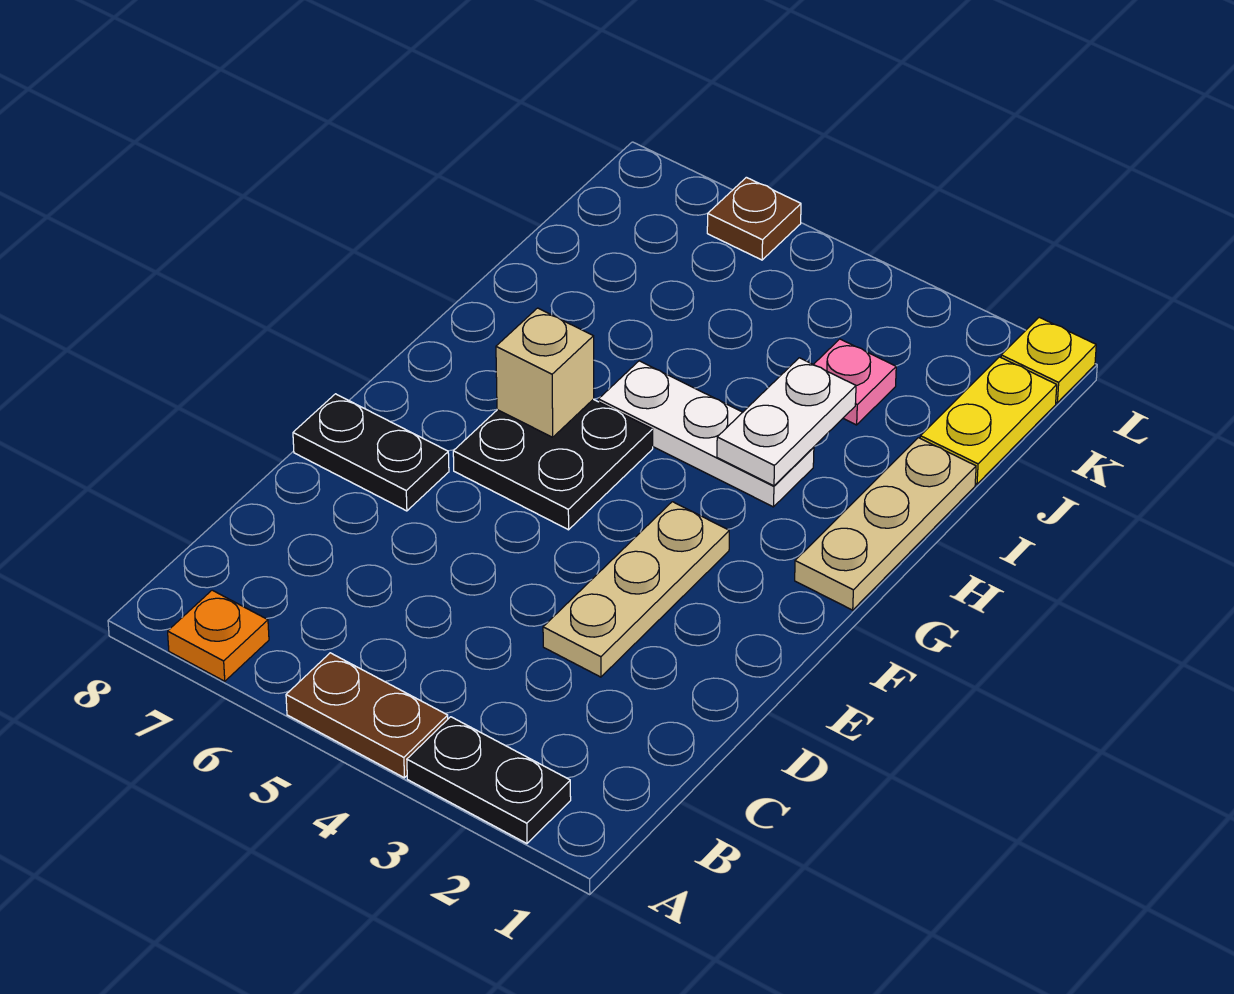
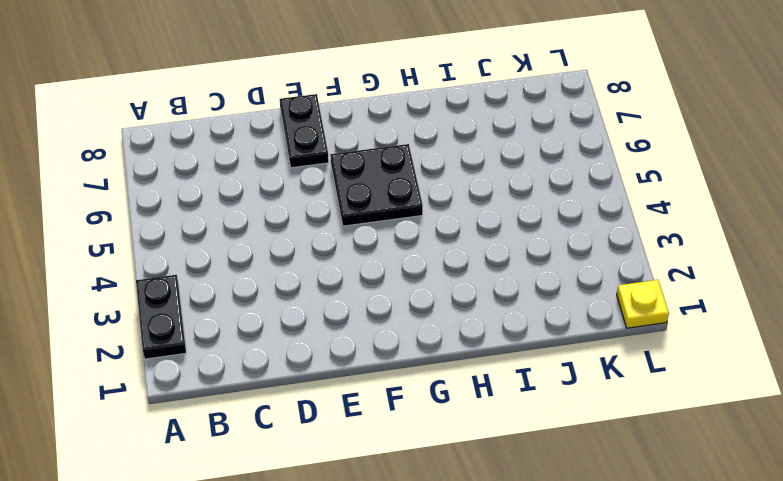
none -> brown 1x2 plate [286,653,448,778]
none -> orange 1x1 plate [168,590,269,681]
none -> tan 1x3 plate [543,502,729,677]

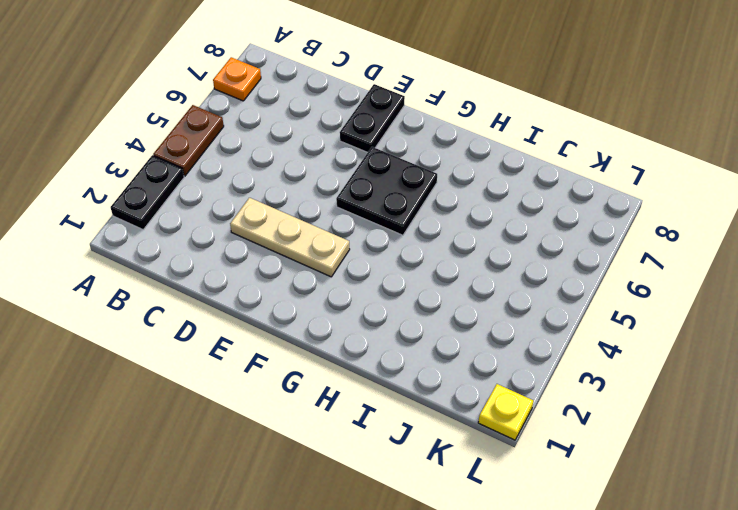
none -> tan 1x3 plate [795,438,976,610]
none -> white 1x3 plate [599,361,814,507]
none -> yellow 1x2 plate [920,357,1057,484]

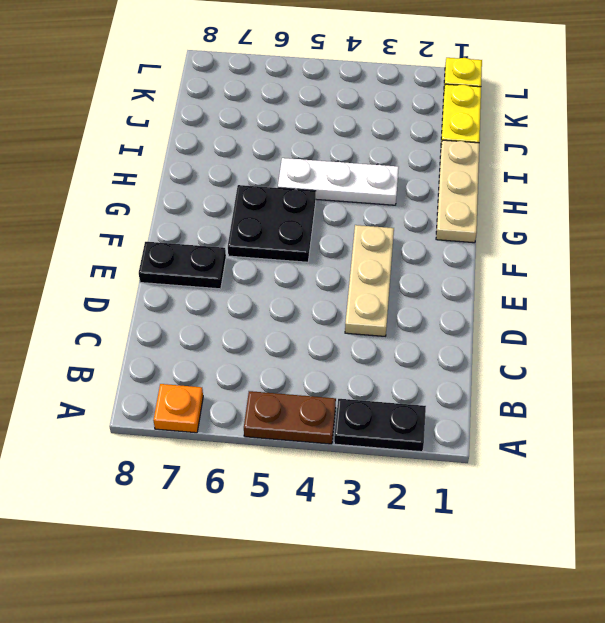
none -> pink 1x1 plate [813,339,896,425]
none -> brown 1x1 plate [707,177,801,260]
none -> tan 1x1 brick [496,308,594,437]

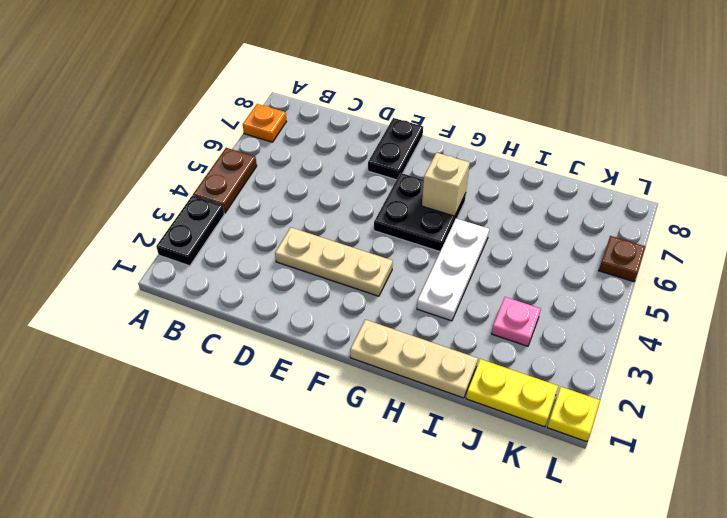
none -> white 1x2 plate [717,358,856,486]

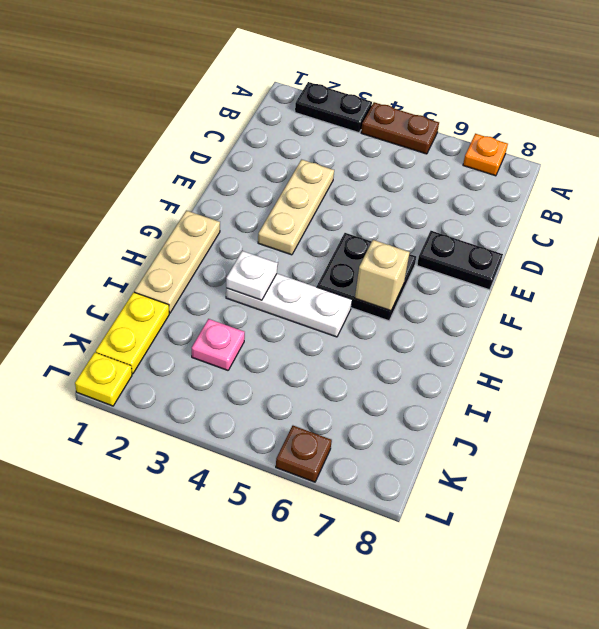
white 1x1 plate [226,251,278,300] -> white 1x2 plate [717,358,856,486]

